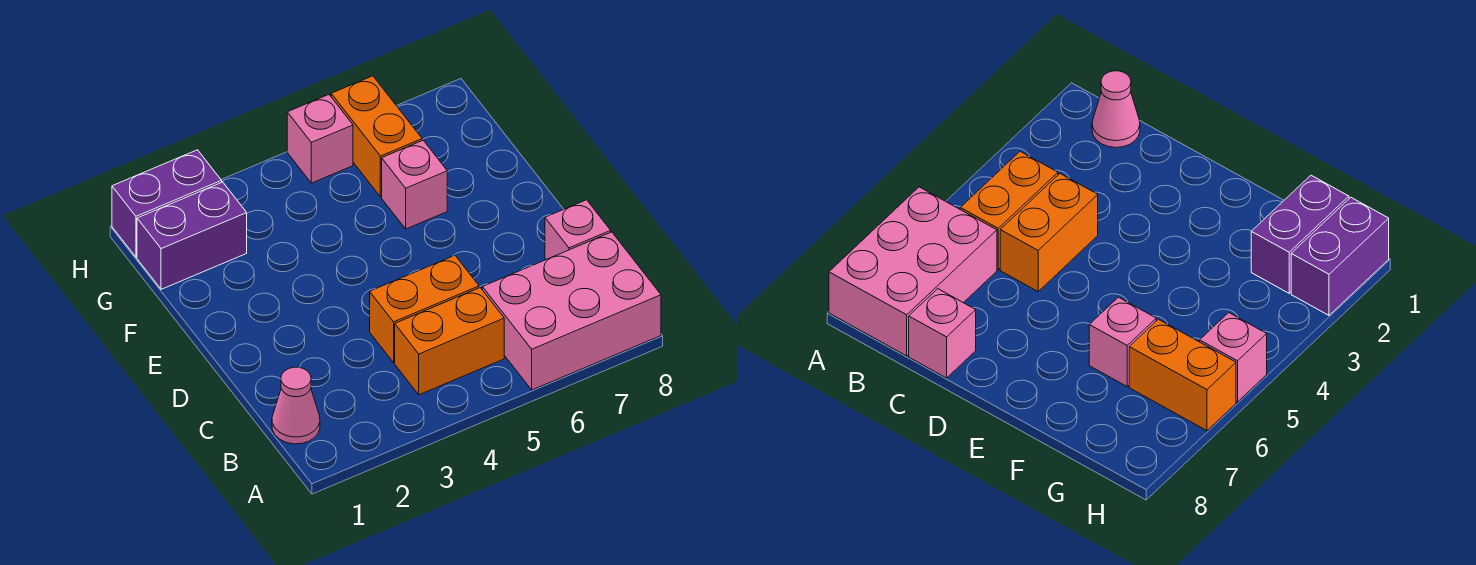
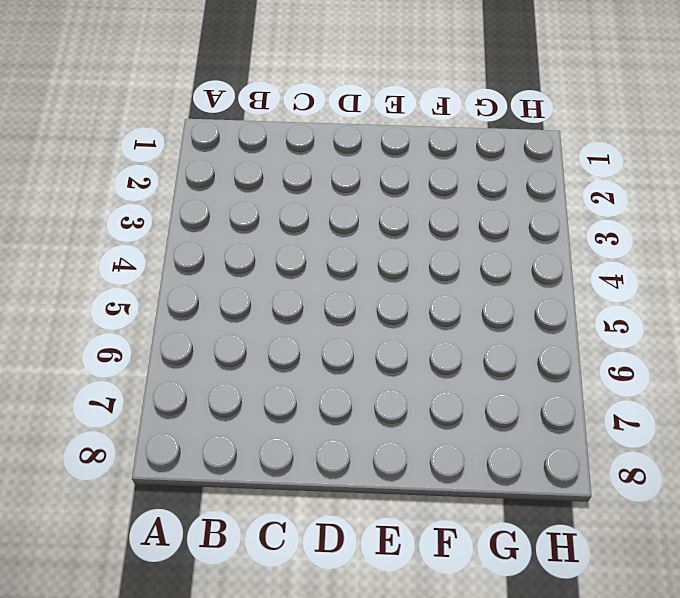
none -> pink 2x3 brick [482,232,661,390]
none -> pink 1x1 cone [272,367,320,444]

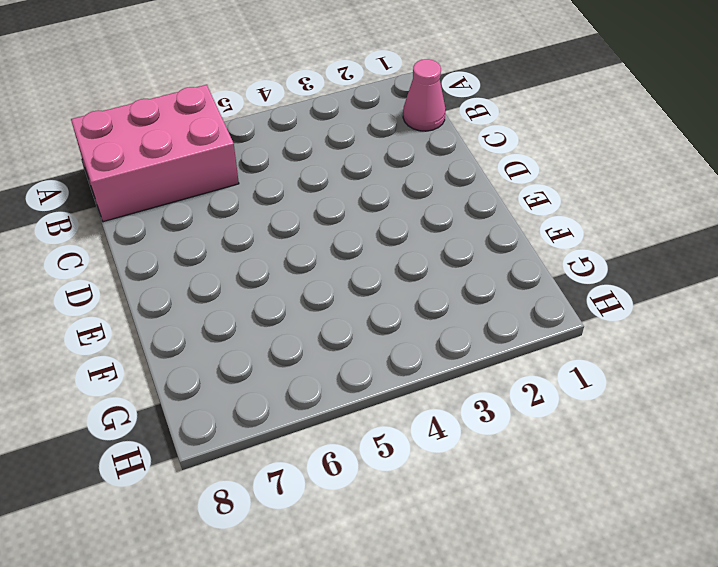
none -> orange 1x2 brick [395,288,504,395]
none -> orange 1x2 brick [370,256,479,362]

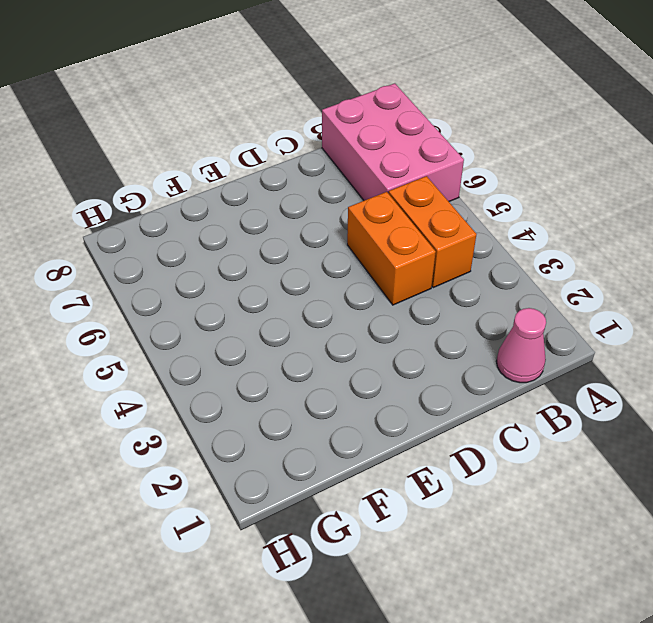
none -> pink 1x1 brick [545,200,611,260]
none -> pink 1x1 brick [382,140,447,229]

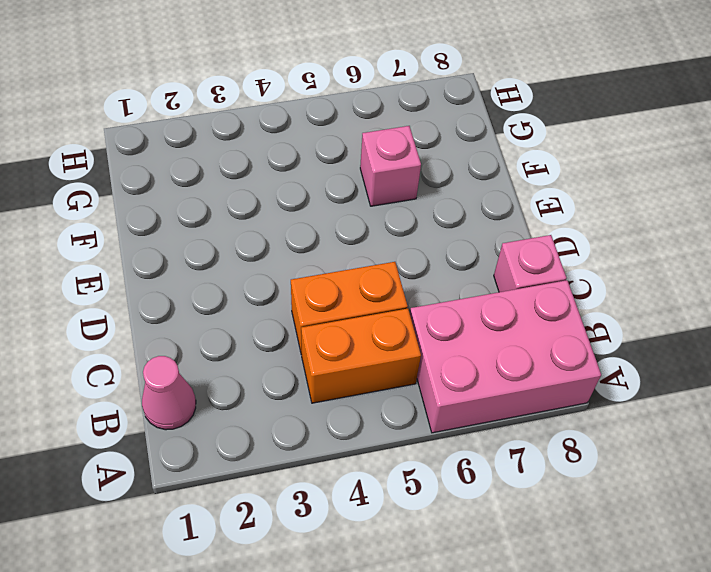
none -> purple 1x2 brick [137,182,247,289]
none -> orange 1x2 brick [331,76,422,197]

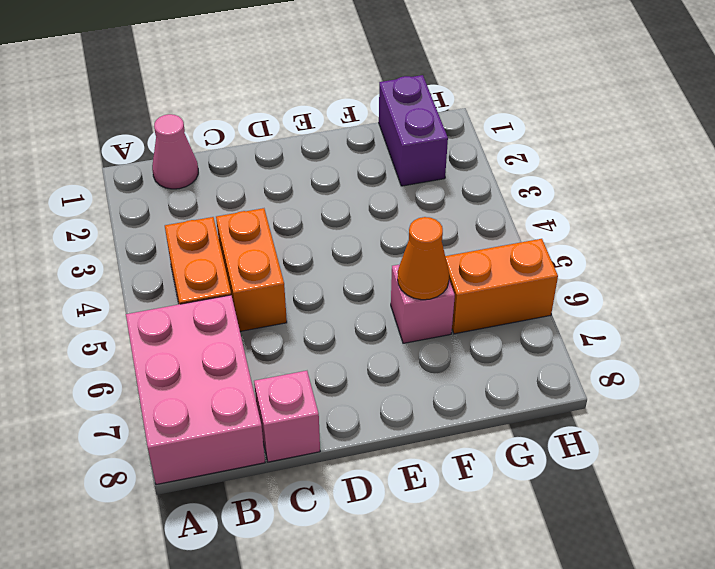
orange 1x1 cone [398,217,449,300] -> none
none -> purple 1x2 brick [112,150,222,257]
none -> pink 1x1 brick [287,95,353,183]

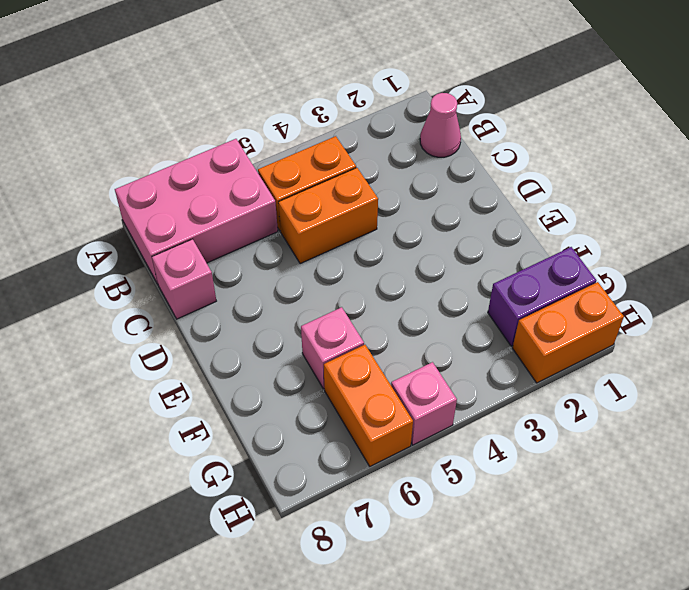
orange 1x2 brick [513,282,624,383] -> purple 1x2 brick [112,150,222,257]

